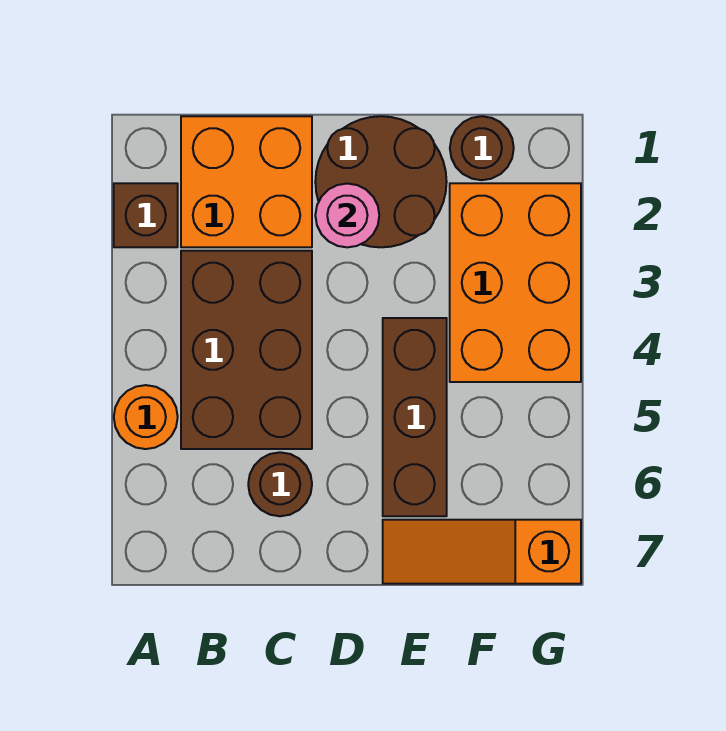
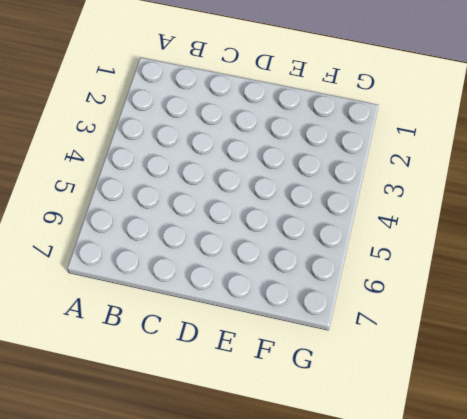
none -> brown 1x1 brick [114,183,178,247]
none -> orange 1x1 round brick [114,385,178,449]

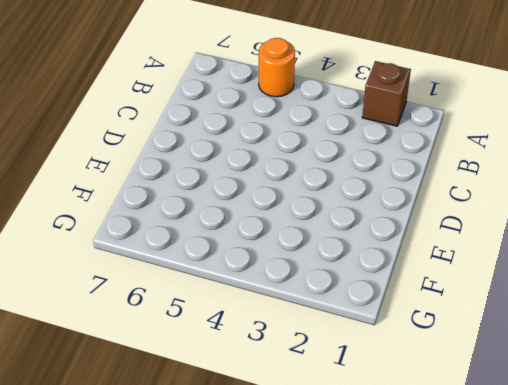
none -> orange 2x2 brick [181,116,312,247]
none -> brown 2x3 brick [181,251,312,449]

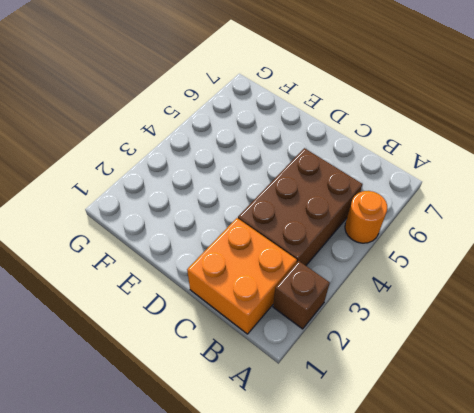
none -> brown 1x1 round brick [248,452,312,516]
none -> brown 2x2 round brick [315,116,447,247]

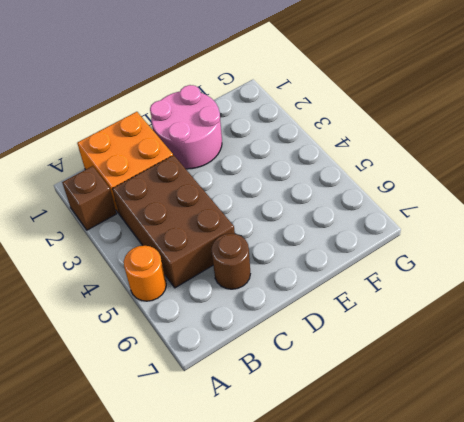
pink 2x2 round brick [150,85,222,169] -> brown 2x2 round brick [315,116,447,247]
none -> brown 1x3 brick [383,318,447,516]
none -> orange 1x3 slope [383,520,581,584]

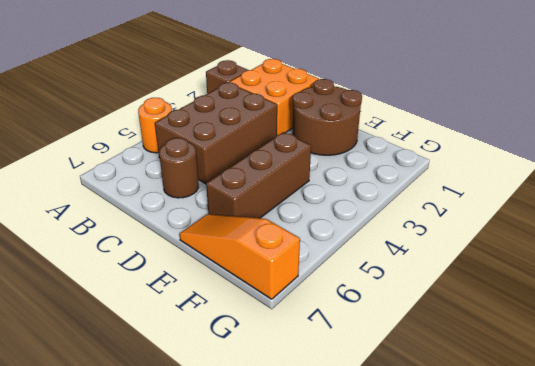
none -> brown 1x1 round brick [450,116,514,180]
none -> orange 2x3 brick [450,183,581,382]

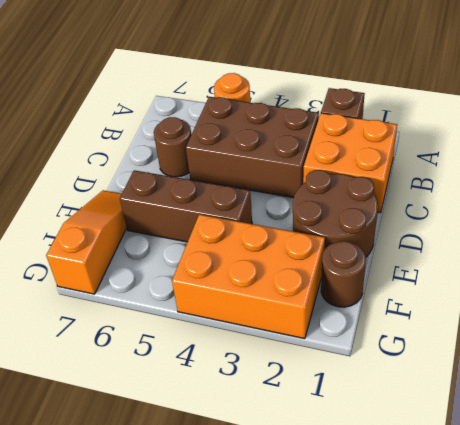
none -> pink 1x1 round brick [315,184,379,247]

